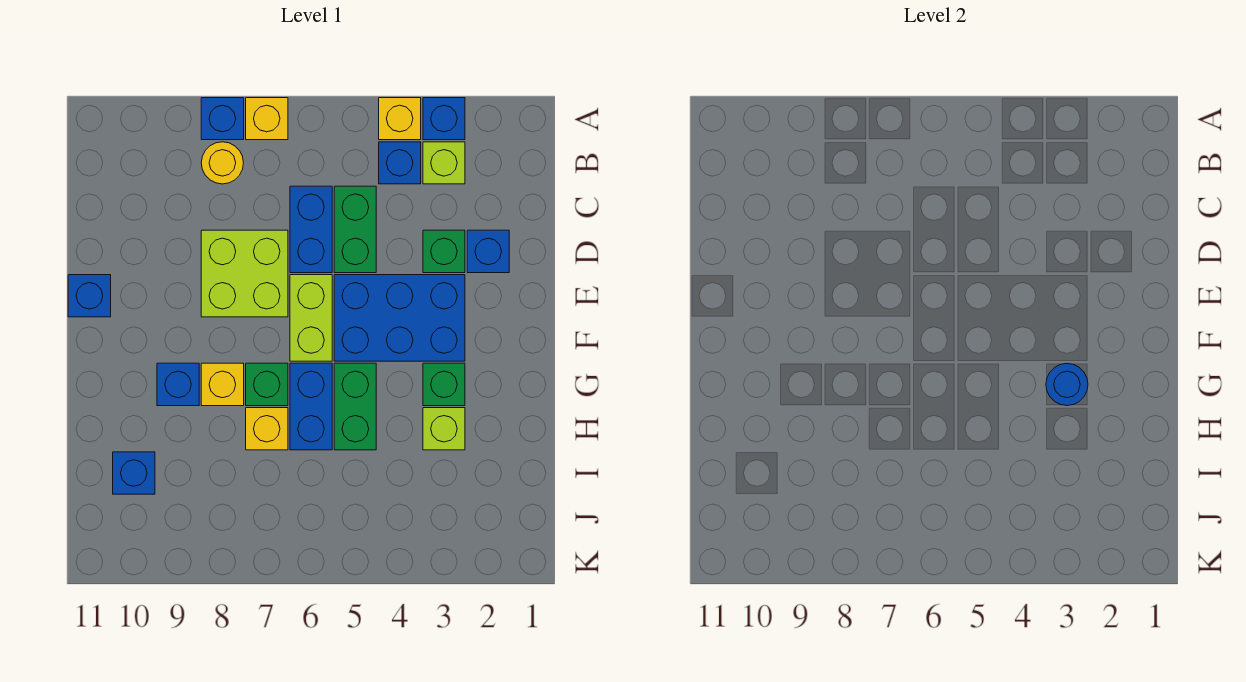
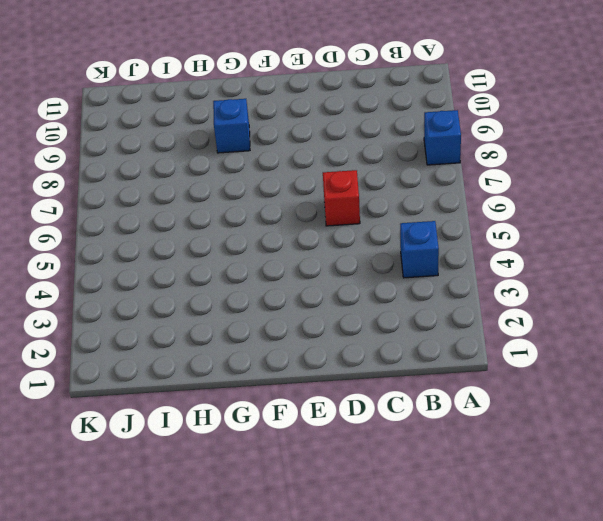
red 1x1 brick [323,170,360,226] -> blue 1x2 brick [290,186,332,273]
none -> blue 1x1 brick [423,98,465,140]
none -> yellow 1x1 brick [379,98,421,140]
none -> yellow 1x1 brick [246,98,288,140]

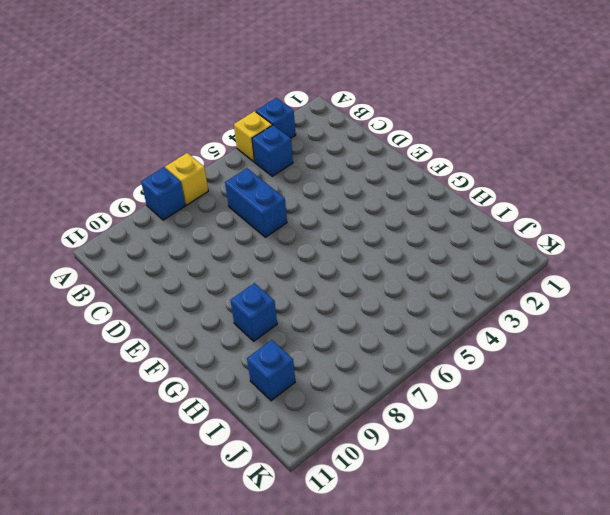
none -> lime 1x1 brick [423,142,465,184]
none -> yellow 1x1 round brick [201,142,243,184]
none -> green 1x2 brick [334,186,376,273]

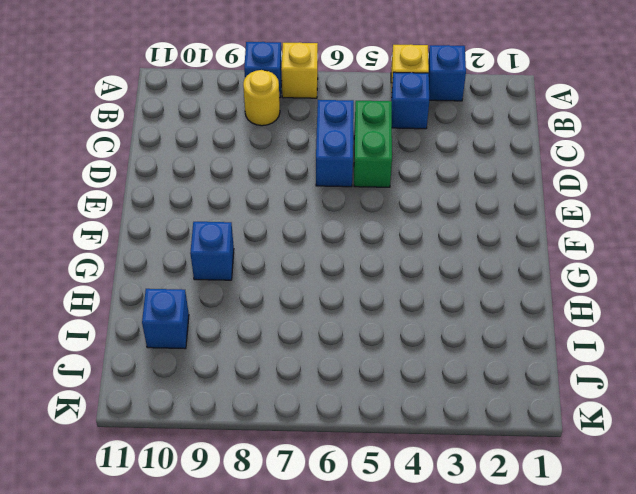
none -> lime 1x1 brick [423,142,465,184]
none -> blue 1x1 brick [467,230,509,273]
none -> green 1x1 brick [423,230,465,273]

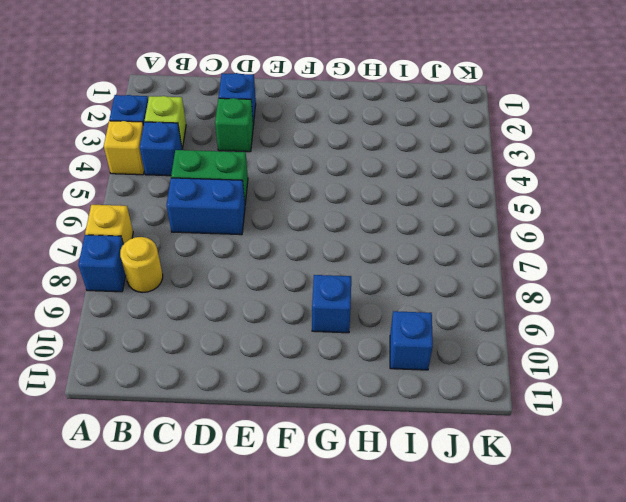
none -> lime 2x2 brick [201,230,288,317]
none -> blue 2x3 brick [334,275,465,361]
none -> lime 1x2 brick [290,275,332,361]

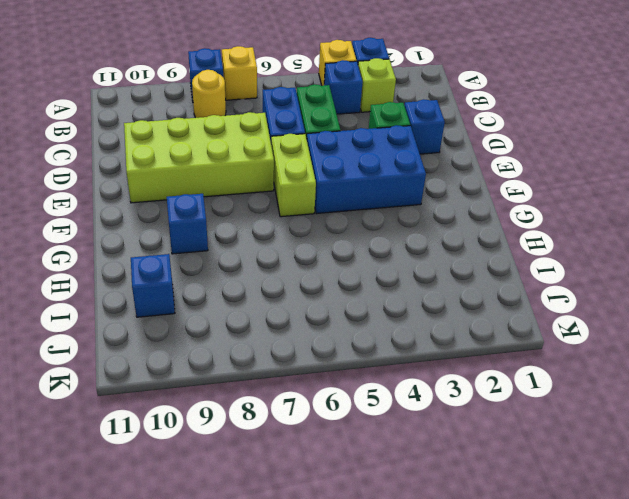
lime 2x4 brick [124,112,274,203] -> lime 2x2 brick [201,230,288,317]
none -> blue 1x1 brick [68,275,111,317]
none -> green 1x1 brick [423,363,465,406]
none -> green 1x2 brick [334,363,376,450]

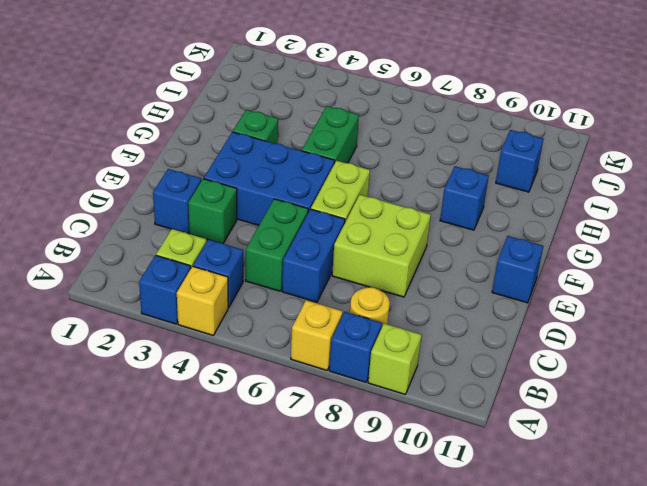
lime 1x1 brick [368,323,421,394] -> lime 1x1 brick moved to [423,408,465,450]
none -> blue 1x2 brick [290,363,332,450]
none -> green 1x1 brick [246,363,288,406]
none -> yellow 1x1 brick [201,363,244,406]

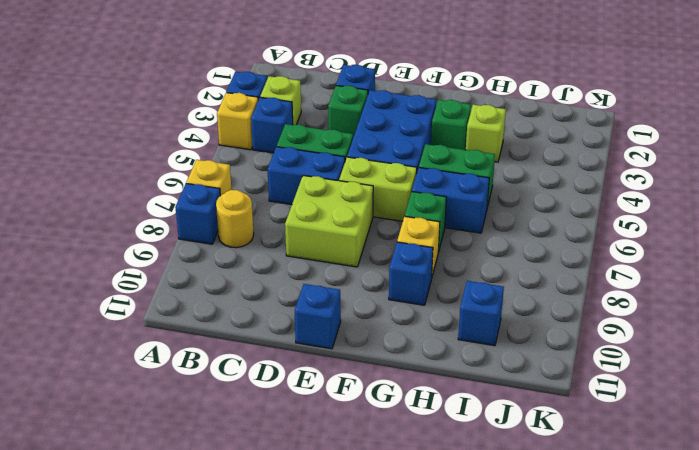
none -> yellow 1x1 brick [246,408,288,450]
none -> blue 1x1 round brick [1046,363,1088,406]

